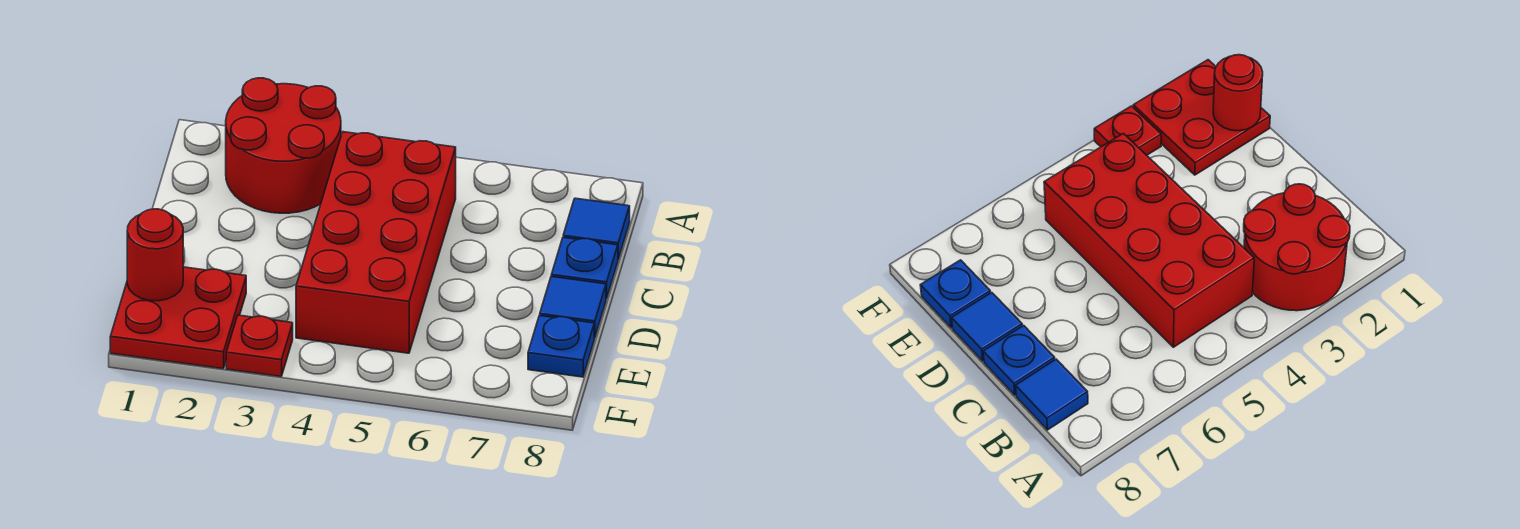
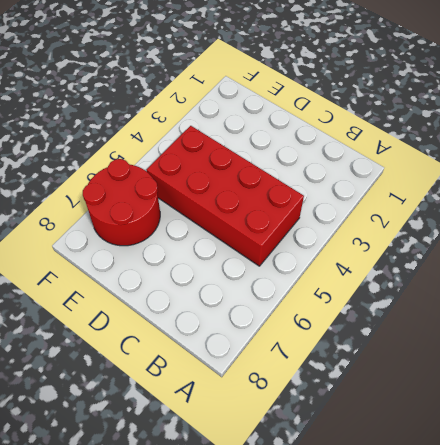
red 2x2 round brick [83,159,160,246] -> red 2x2 round brick moved to [226,78,341,213]
none -> blue 1x1 tile [563,198,630,259]
none -> blue 1x1 plate [551,237,618,299]

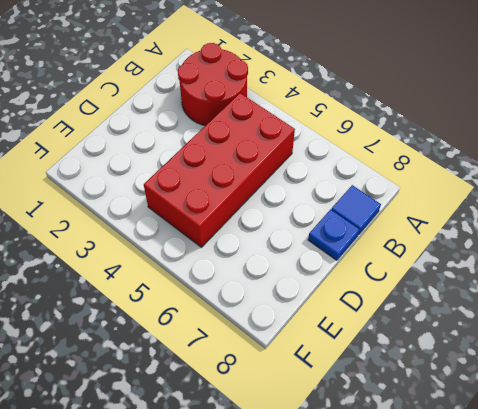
none -> blue 1x1 tile [540,276,606,338]
none -> red 2x2 plate [110,267,246,369]

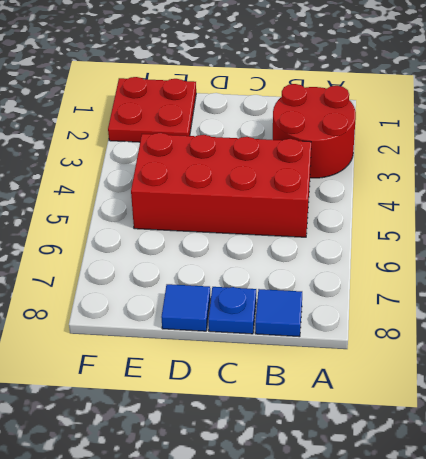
none -> blue 1x1 plate [528,316,594,377]
none -> red 1x1 plate [226,315,293,377]

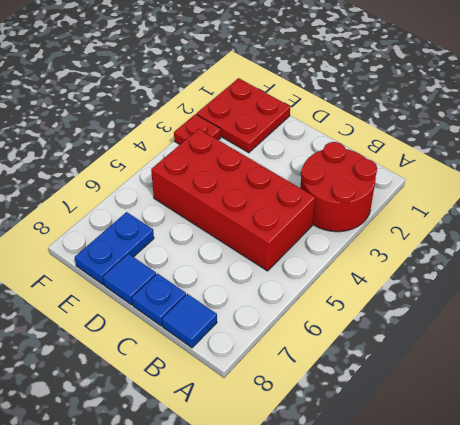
blue 1x2 plate [75,212,154,285] -> blue 1x1 plate [528,316,594,377]
none -> red 1x1 round brick [127,209,183,301]

